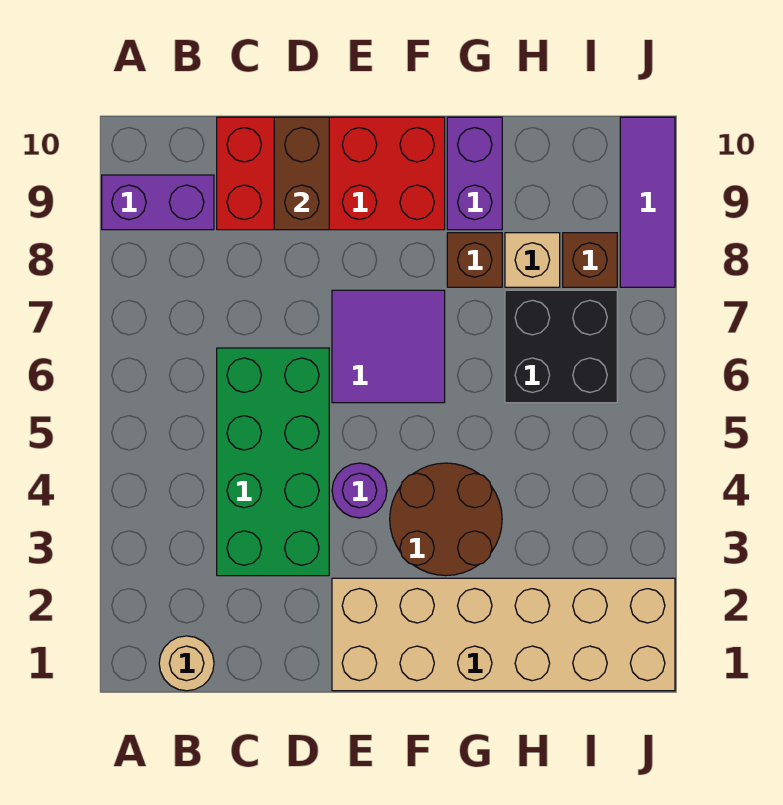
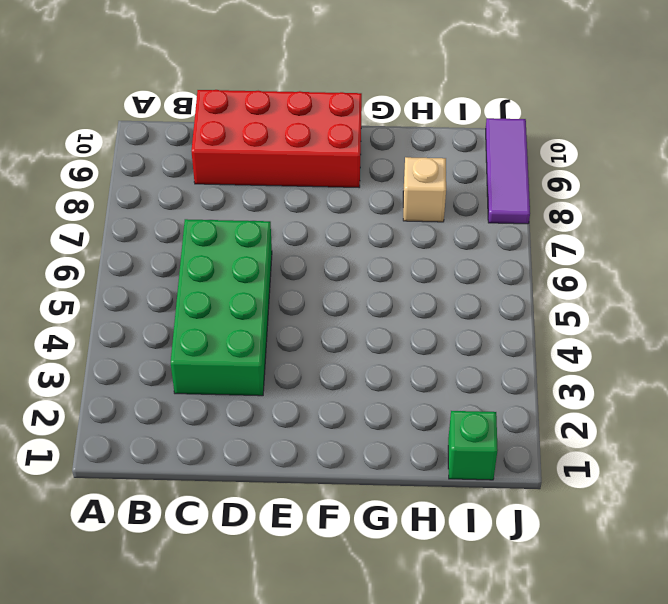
green 1x1 brick [448,411,498,480] -> tan 2x6 brick [332,578,675,691]
none -> purple 1x2 brick [102,175,214,230]
none -> tan 1x1 round brick [159,636,214,691]
none -> purple 1x1 round brick [332,463,387,518]

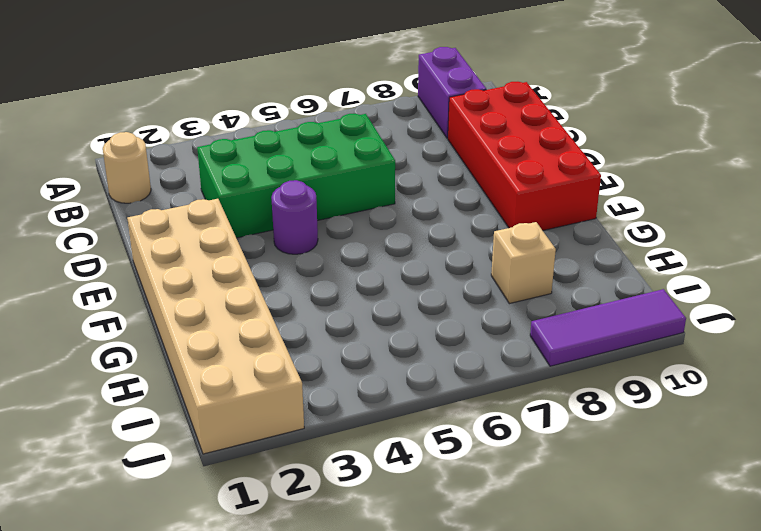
none -> purple 2x2 tile [332,290,445,403]
none -> brown 2x2 round brick [390,463,502,576]
none -> brown 1x1 brick [447,233,502,287]

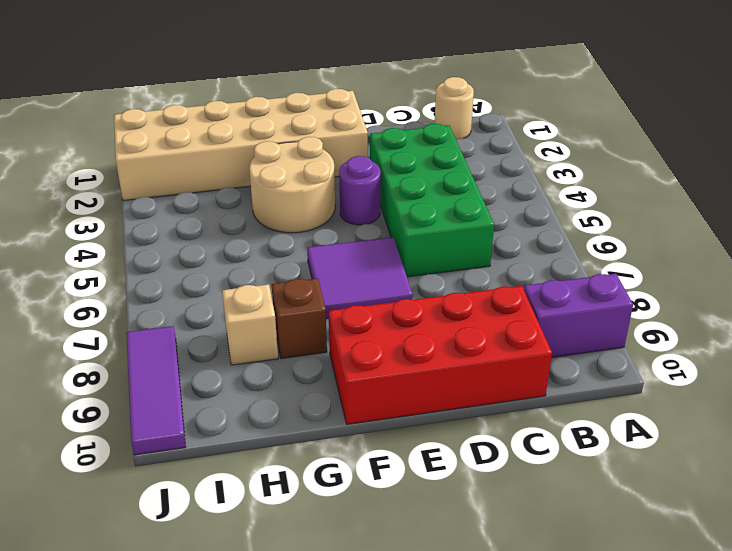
tan 2x2 round brick [249,137,335,233] -> brown 2x2 round brick [390,463,502,576]
none -> purple 1x2 brick [447,117,502,230]
none -> black 2x2 brick [505,290,617,403]
none -> brown 1x1 brick [563,233,617,287]

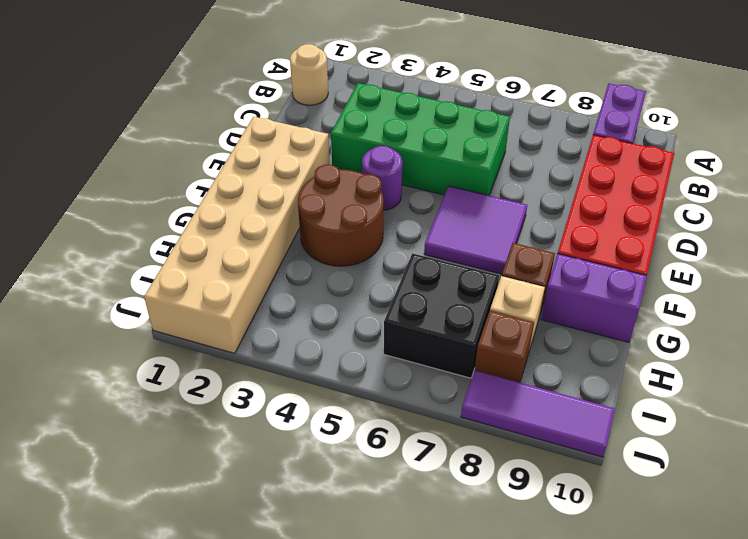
none -> brown 1x2 brick [274,117,329,230]

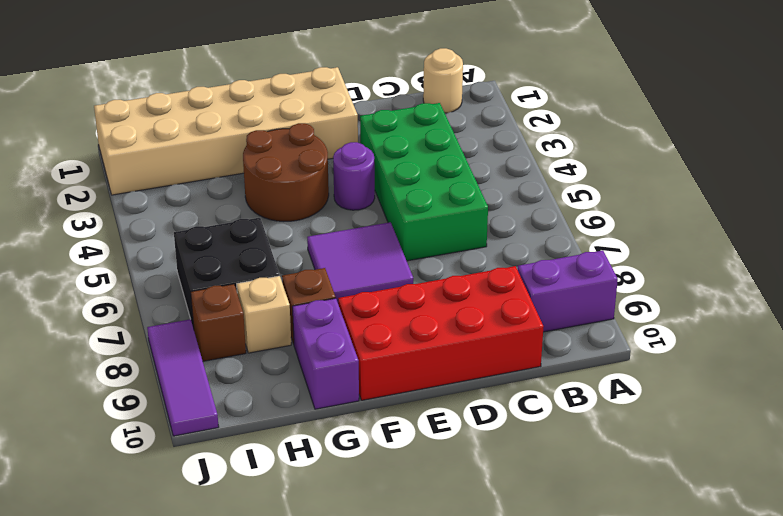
none -> brown 1x2 brick [274,117,329,230]

